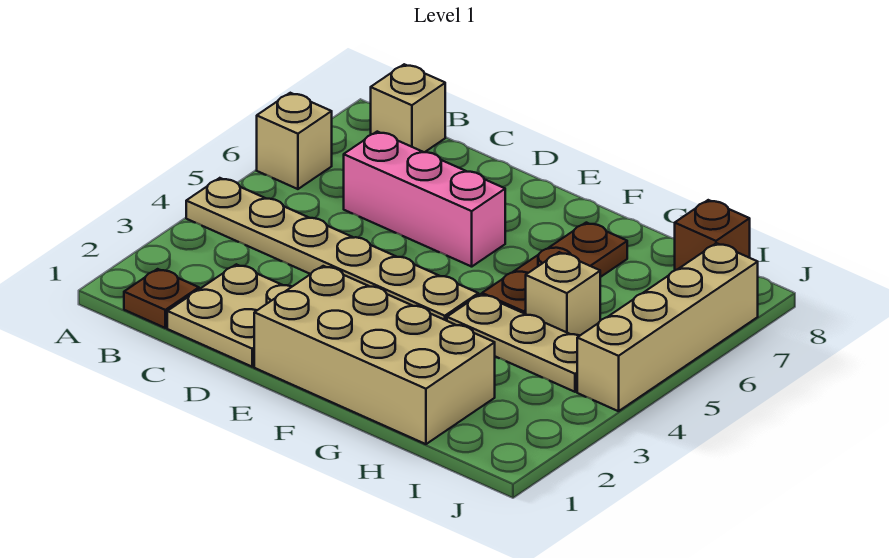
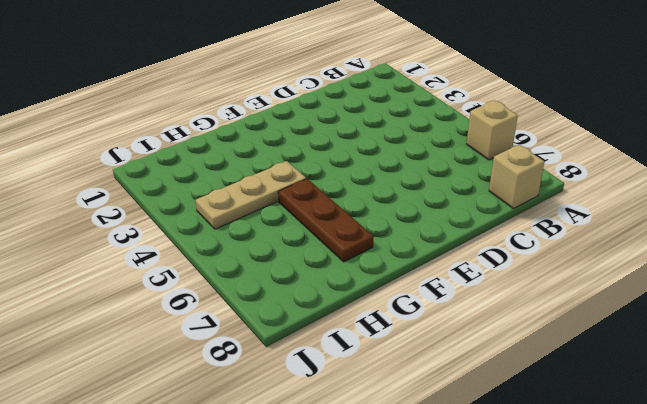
none -> tan 1x6 plate [186,178,478,321]
none -> brown 1x1 plate [124,269,199,328]
none -> tan 2x2 plate [167,264,292,367]

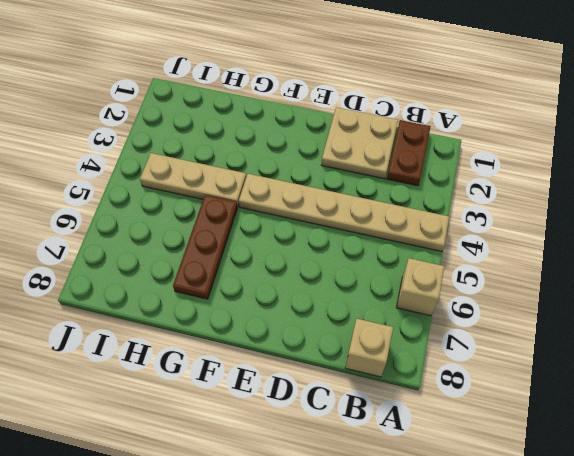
brown 1x2 plate [387,120,431,186] -> brown 1x1 plate [124,269,199,328]
none -> pink 1x3 brick [344,132,505,267]
none -> tan 2x4 brick [254,266,495,444]
none -> tan 1x1 brick [526,252,600,335]

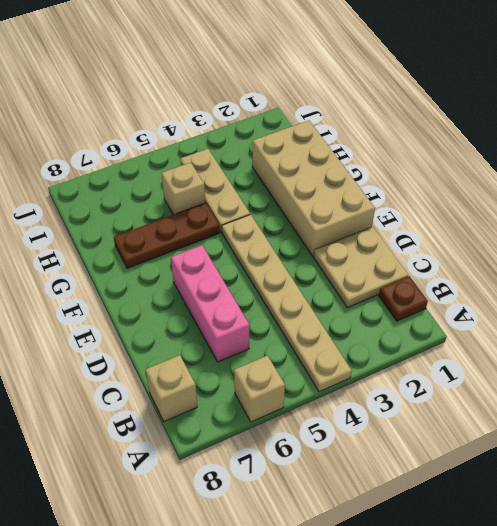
none -> brown 1x1 brick [675,200,750,270]
none -> tan 1x4 brick [577,243,758,411]

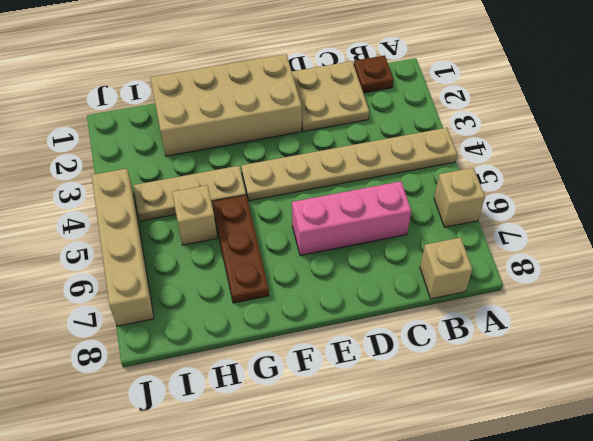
none -> brown 1x1 brick [675,200,750,270]

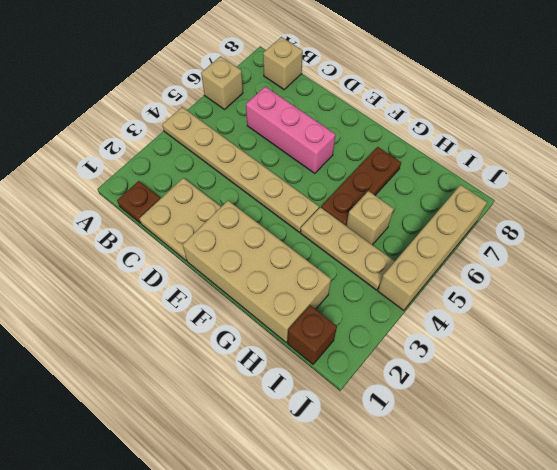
brown 1x1 brick [288,305,337,364] -> brown 1x1 brick moved to [675,200,750,270]

